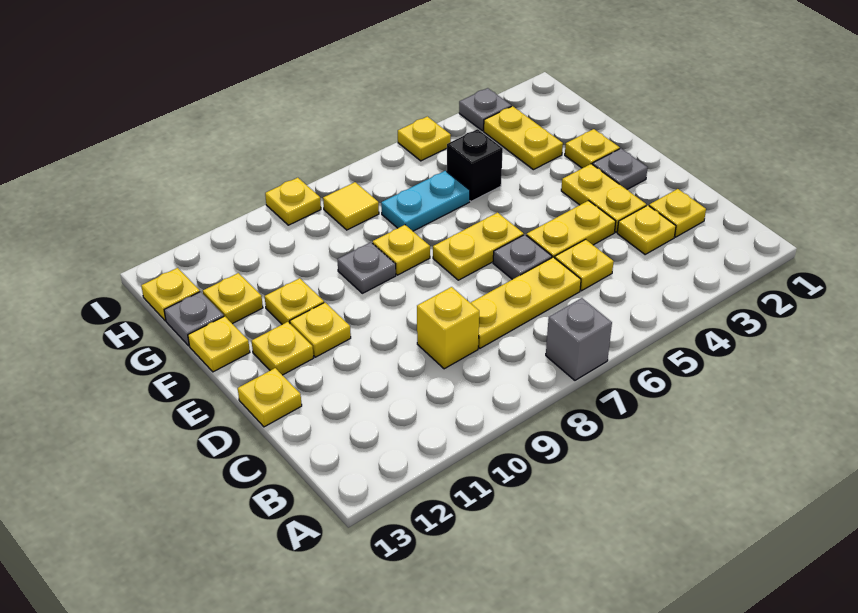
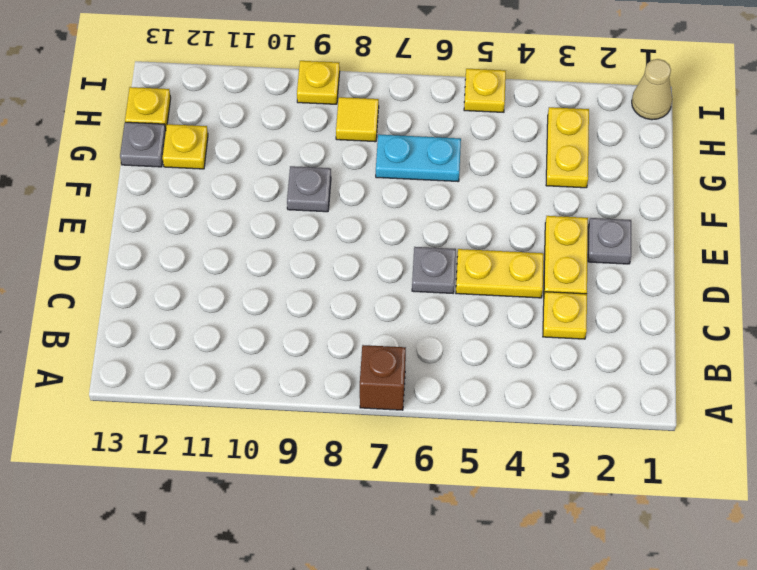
brown 1x1 brick [360,345,406,410] -> grey 1x1 brick [546,298,612,380]
tan 1x1 cone [632,59,672,120] -> none
none -> yellow 1x1 plate [649,189,706,237]
none -> yellow 1x1 plate [555,239,614,291]
none -> yellow 1x3 plate [471,257,581,348]

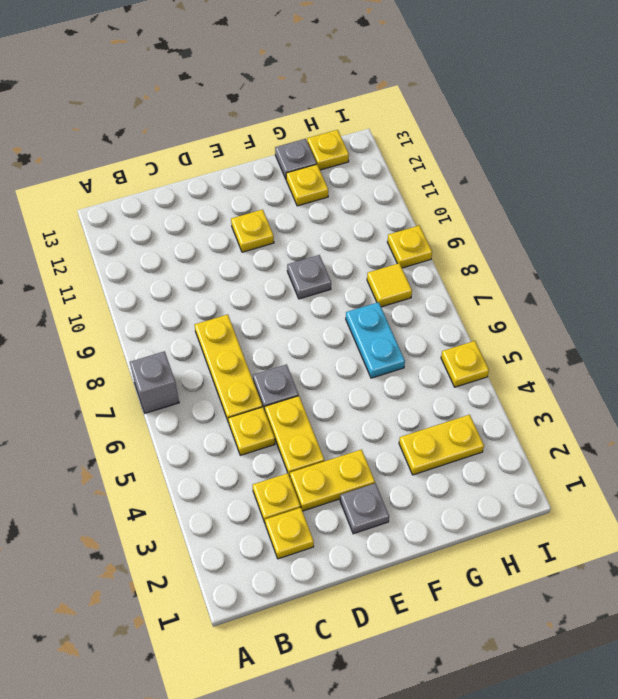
none -> yellow 1x1 brick [417,287,479,369]
none -> yellow 1x1 plate [238,368,302,427]
none -> yellow 1x2 plate [433,212,524,280]

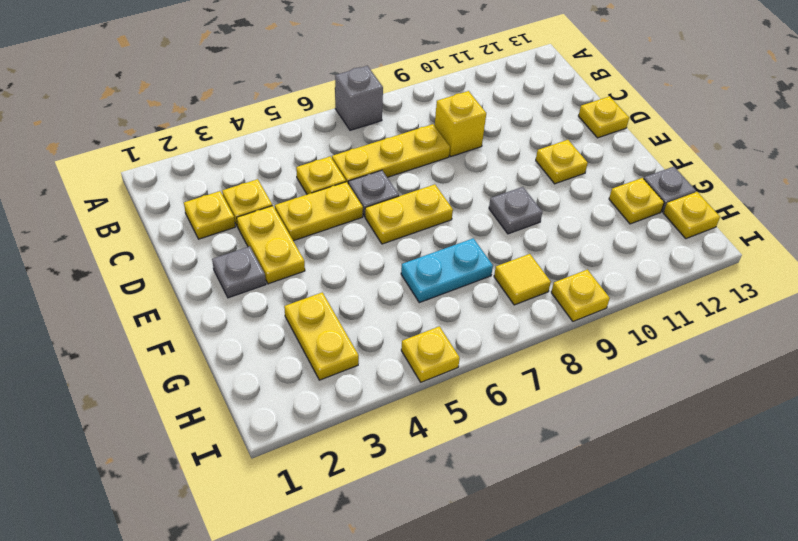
none -> yellow 1x1 plate [252,322,313,375]
none -> yellow 1x1 plate [565,129,620,168]
none -> yellow 1x1 plate [373,225,430,275]

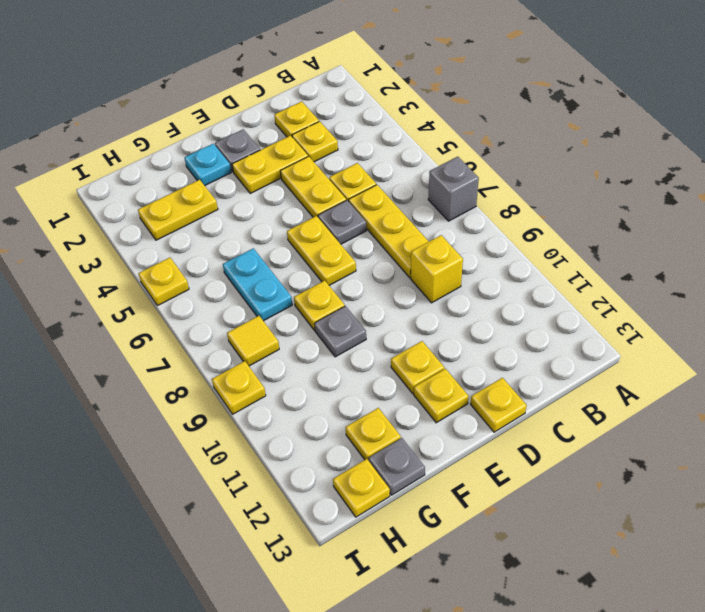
cyan 1x1 plate [184,144,231,186] -> yellow 1x1 plate [565,129,620,168]
none -> yellow 1x1 plate [265,278,324,324]
none -> yellow 1x1 plate [188,316,250,372]
none -> black 1x1 brick [447,129,503,201]

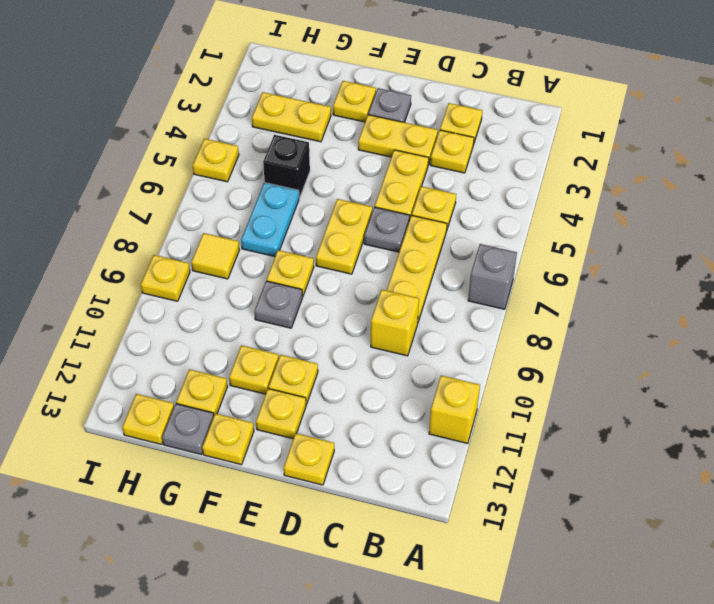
yellow 1x1 brick [429,375,480,443] -> none
none -> grey 1x1 plate [459,88,511,131]

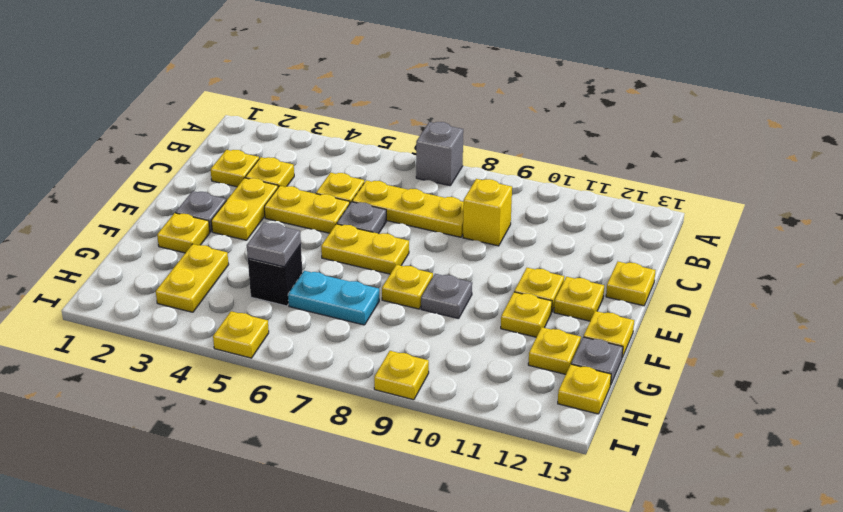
grey 1x1 plate [247,222,301,267] -> grey 1x1 plate moved to [459,88,511,131]
none -> yellow 1x1 tile [323,182,379,230]

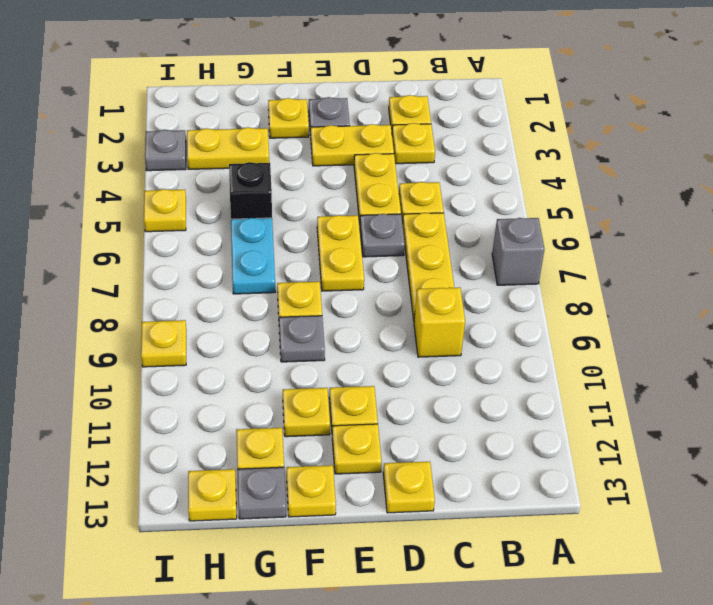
none -> yellow 1x1 tile [323,182,379,230]

